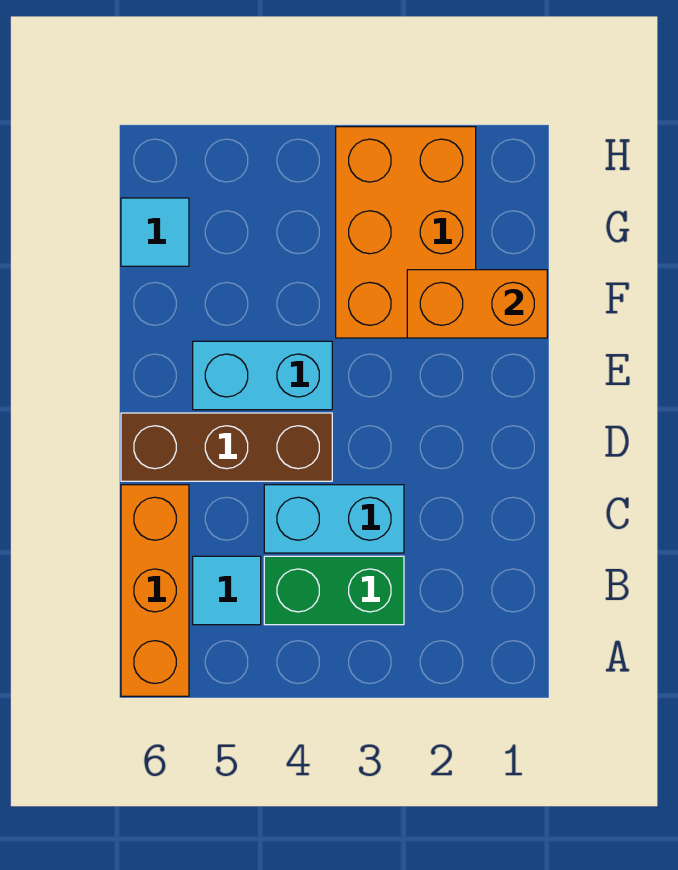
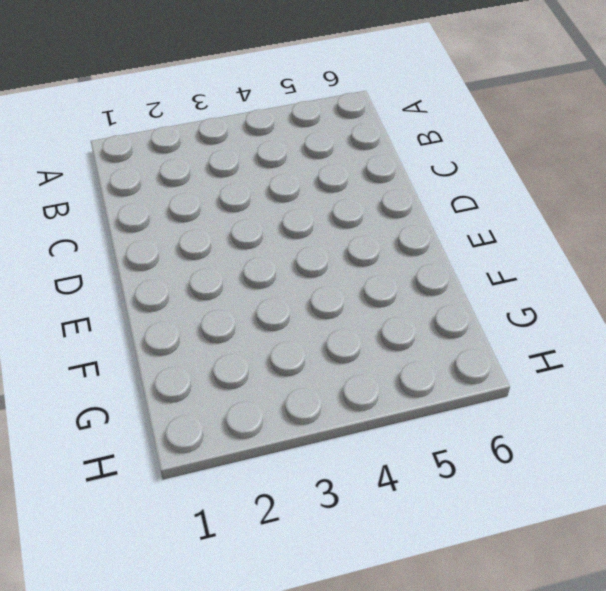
none -> orange 1x3 brick [121,485,189,696]
none -> green 1x2 brick [264,556,404,625]

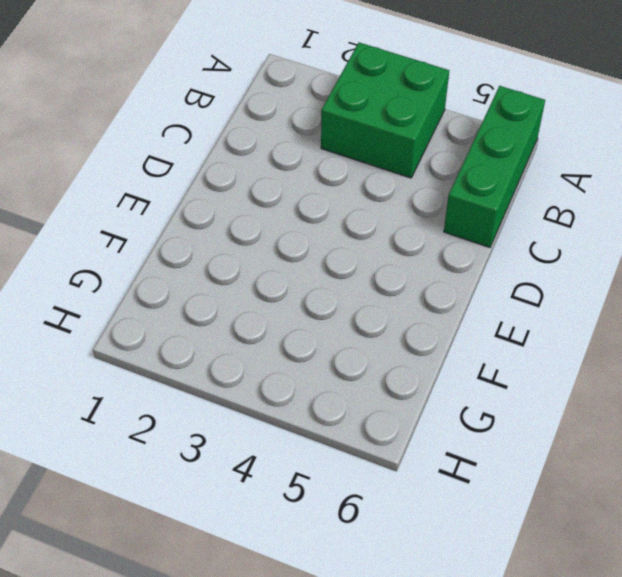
green 2x2 brick [321,43,449,178] -> green 1x2 brick [264,556,404,625]
green 1x3 brick [444,86,545,247] -> orange 1x3 brick [121,485,189,696]
none -> cyan 1x1 tile [193,556,261,625]
none -> cyan 1x2 brick [264,485,404,553]

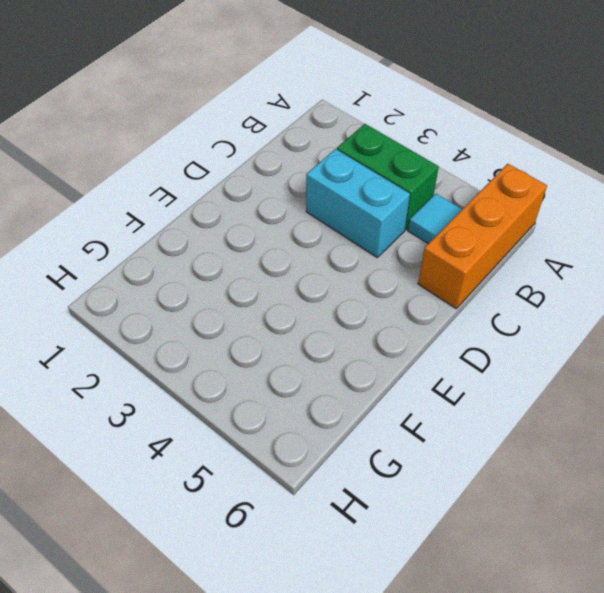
none -> brown 1x3 brick [121,413,332,481]
none -> cyan 1x2 brick [193,341,332,410]

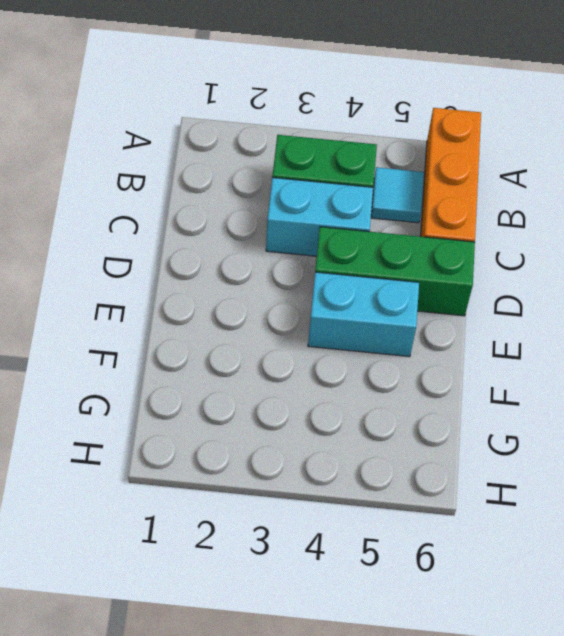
green 1x3 brick [315,227,475,316] -> brown 1x3 brick [121,413,332,481]
none -> orange 2x3 brick [336,127,476,338]
none -> cyan 1x1 tile [121,198,189,266]

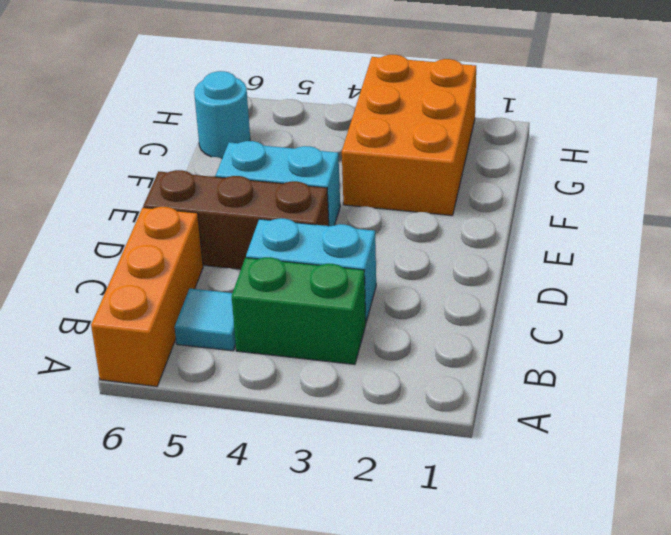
cyan 1x1 round brick [194,71,250,158] -> cyan 1x1 tile [121,198,189,266]
none -> orange 1x2 brick [407,270,547,338]

